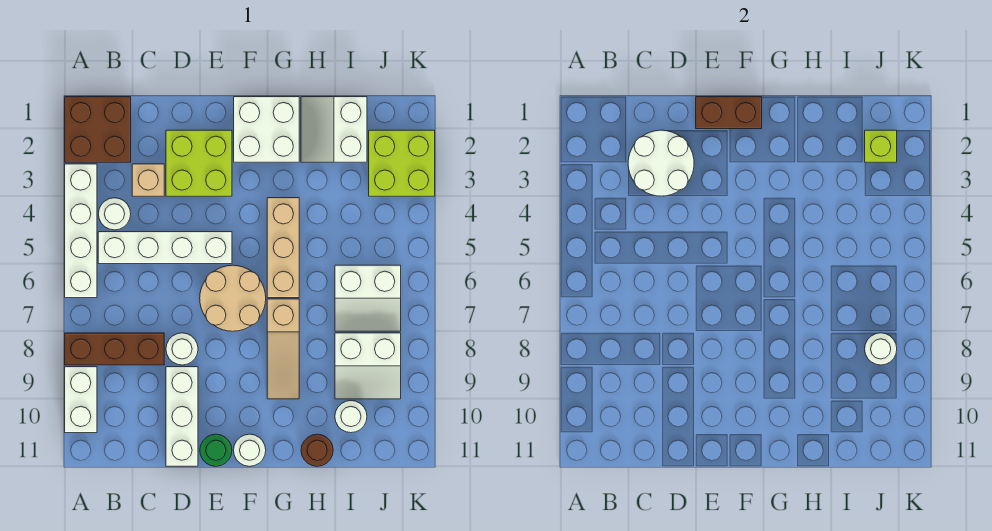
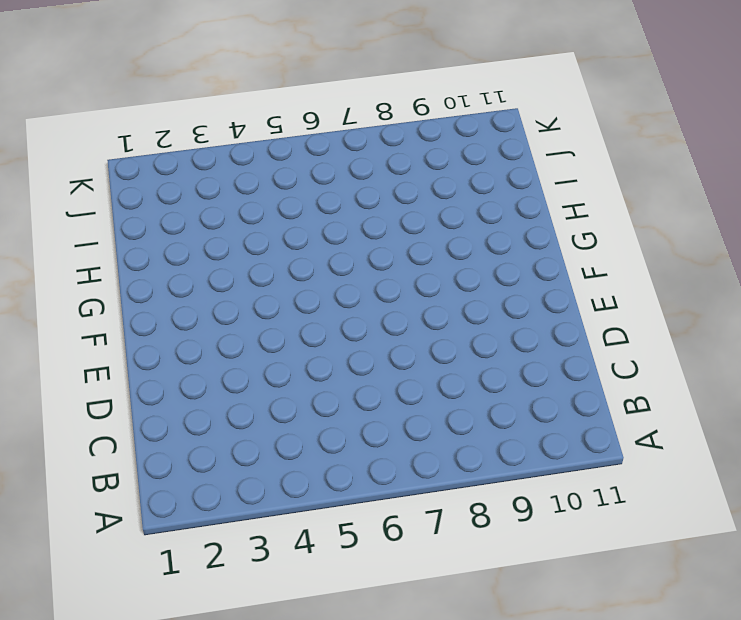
none -> brown 2x2 brick [65,97,131,162]
none -> white 1x4 brick [65,164,97,298]
none -> brown 1x3 brick [65,333,164,365]

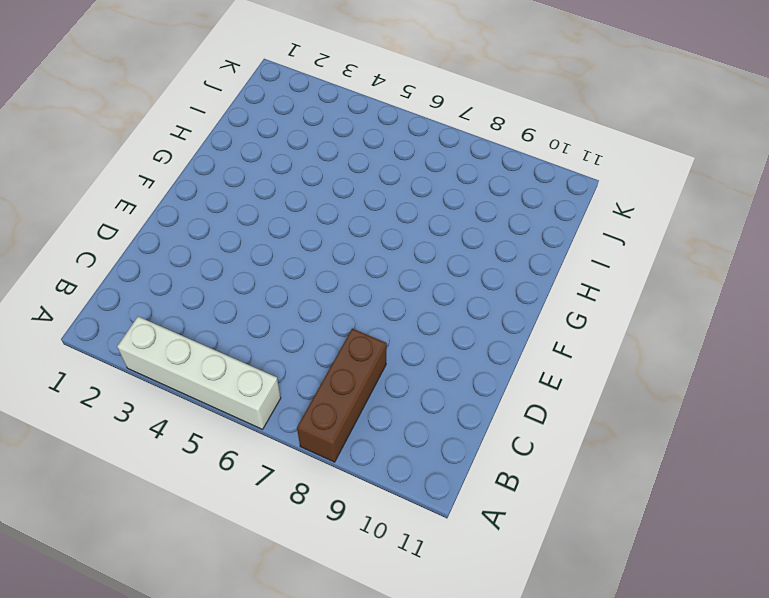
none -> brown 2x2 brick [65,97,131,162]
none -> white 1x2 brick [65,367,97,433]
none -> white 1x1 round brick [99,198,131,230]

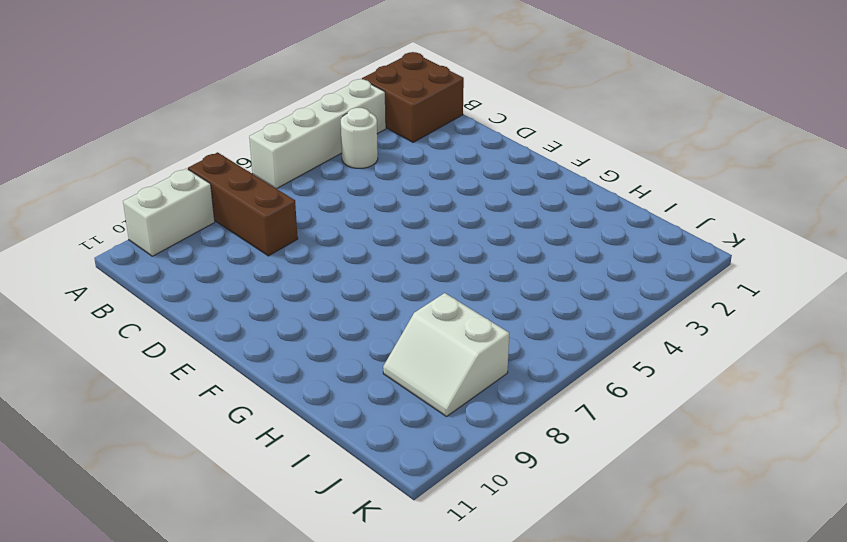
none -> white 1x4 brick [98,232,232,264]
none -> tan 1x1 brick [132,164,164,196]
none -> lime 2x2 brick [166,130,232,196]

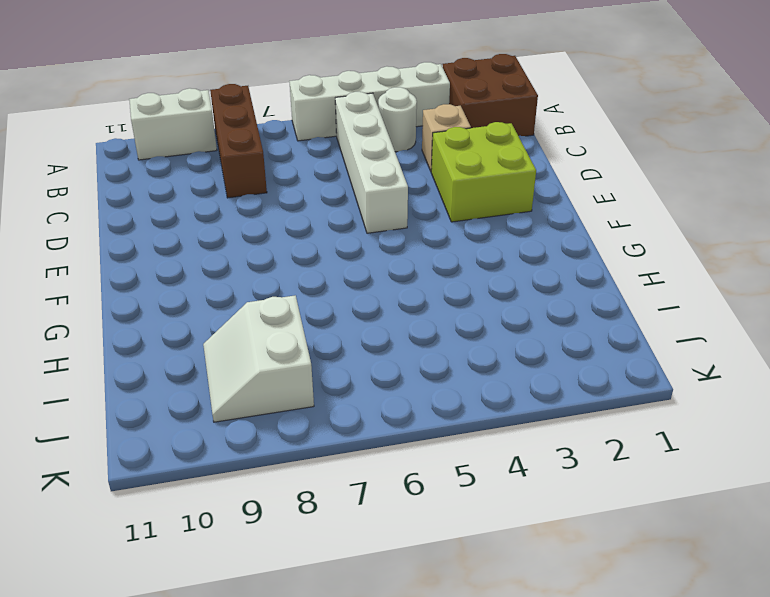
none -> white 1x1 round brick [166,333,198,365]
none -> white 1x3 brick [166,367,198,466]
none -> tan 2x2 round brick [200,265,266,331]

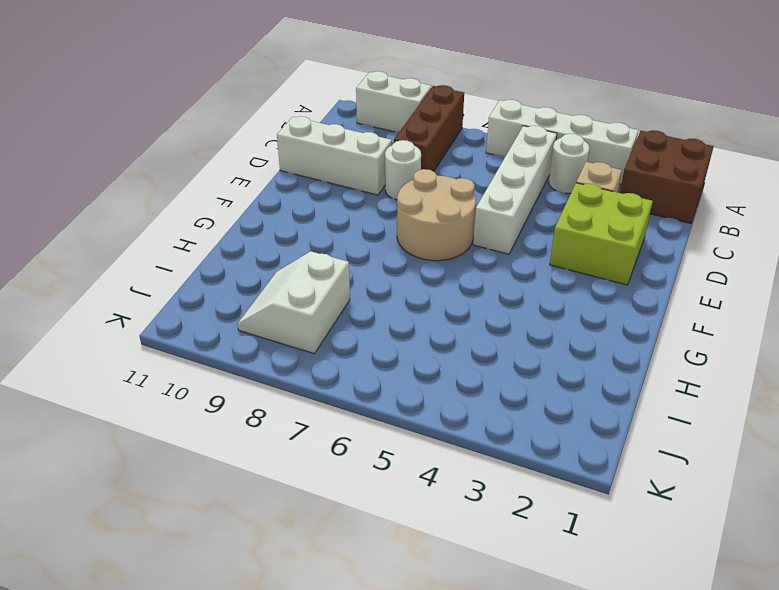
none -> green 1x1 round brick [200,434,232,466]
none -> white 2x2 brick [234,97,299,162]
none -> white 1x1 round brick [234,434,266,466]

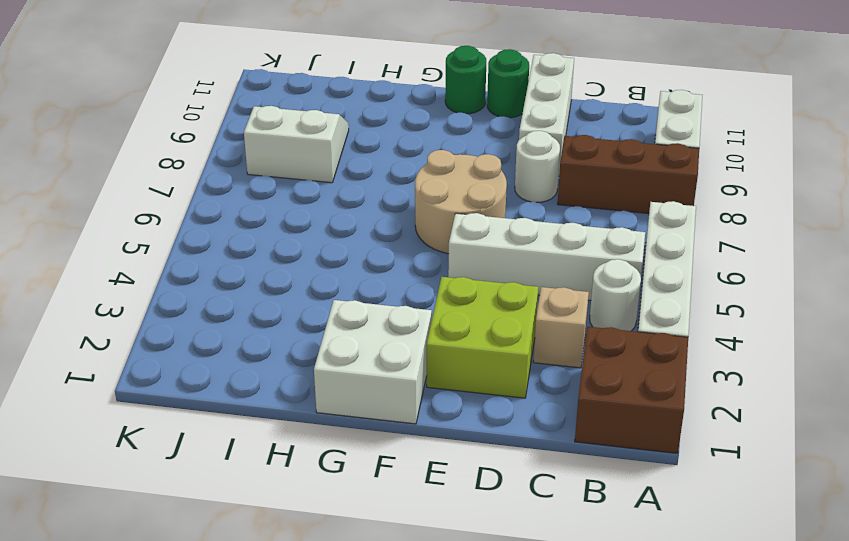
green 1x1 round brick [445,46,486,114] -> white 1x1 round brick [234,434,266,466]
none -> tan 1x3 brick [267,198,299,298]
none -> tan 1x3 slope [267,299,299,399]
none -> white 2x2 slope [301,97,367,162]

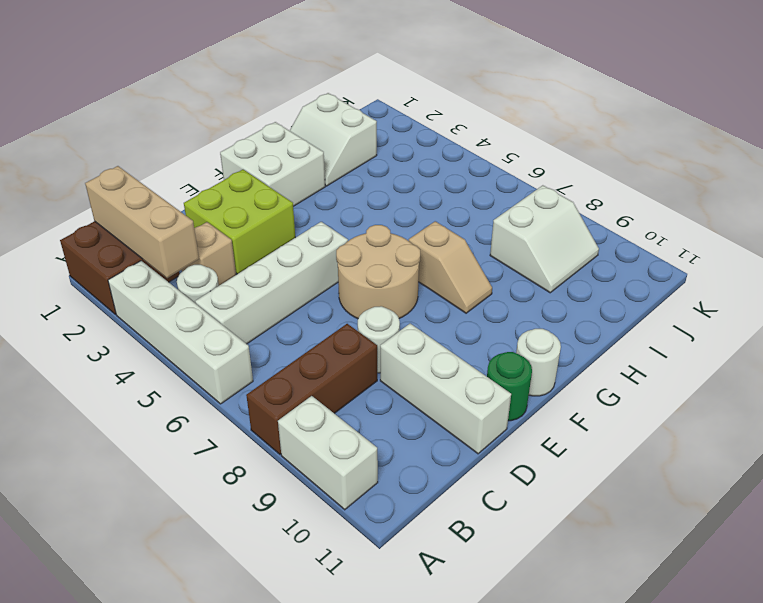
tan 1x3 brick [85,166,199,278] -> tan 1x3 brick moved to [267,198,299,298]
tan 1x2 slope [409,221,492,313] -> tan 1x3 slope [267,299,299,399]
none -> brown 1x1 round brick [301,434,333,466]
none -> white 2x2 slope [335,265,401,331]
none -> white 1x1 round brick [335,401,367,433]

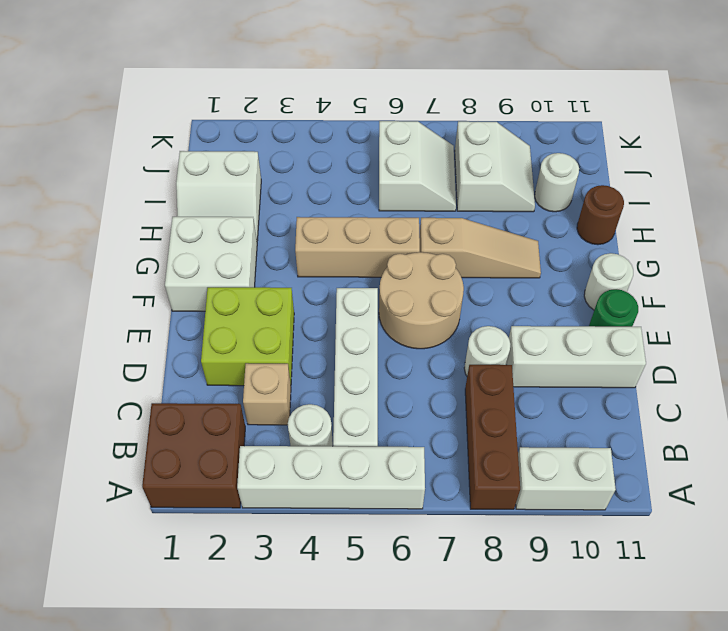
none -> lime 2x2 brick [369,130,435,196]
none -> white 2x2 round brick [628,130,694,196]
none -> brown 1x2 brick [696,97,762,129]

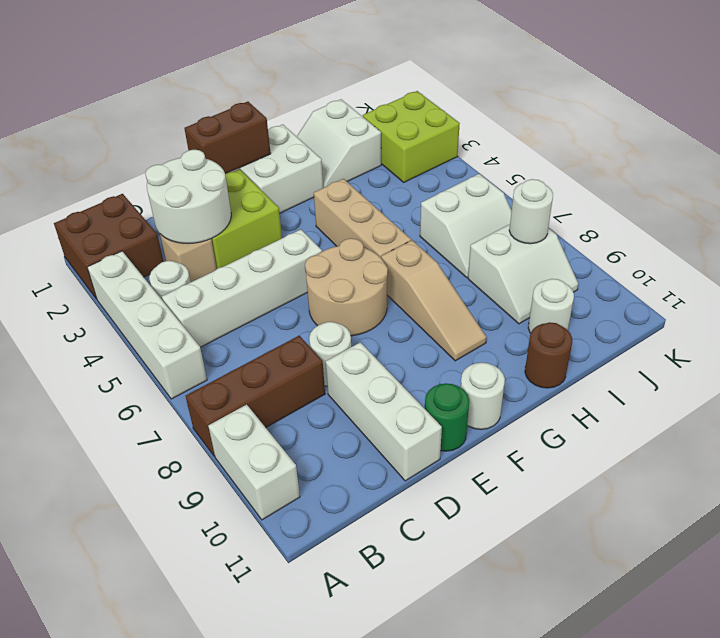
none -> lime 1x1 brick [865,130,897,162]

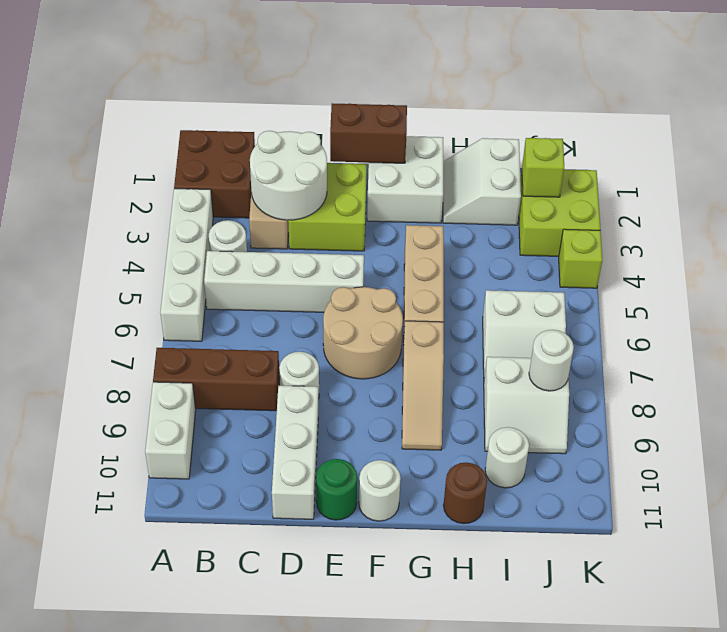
lime 1x1 brick [559,229,602,288] -> none

